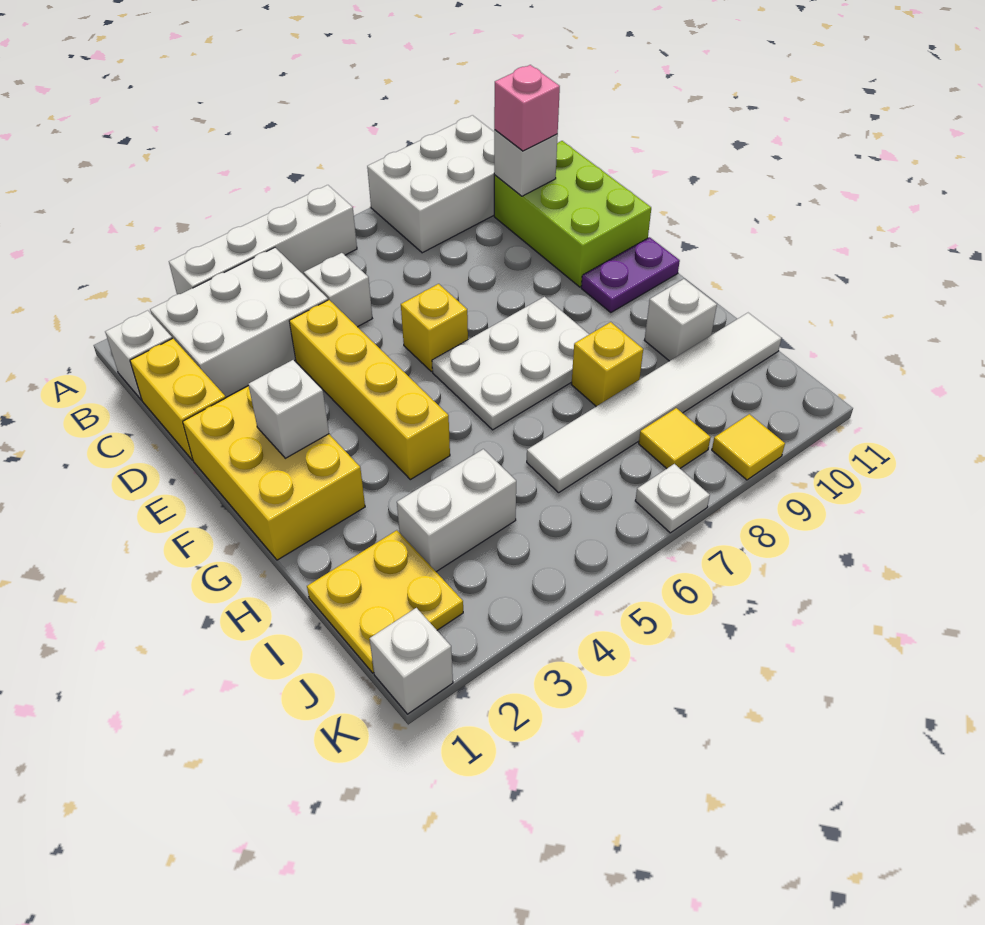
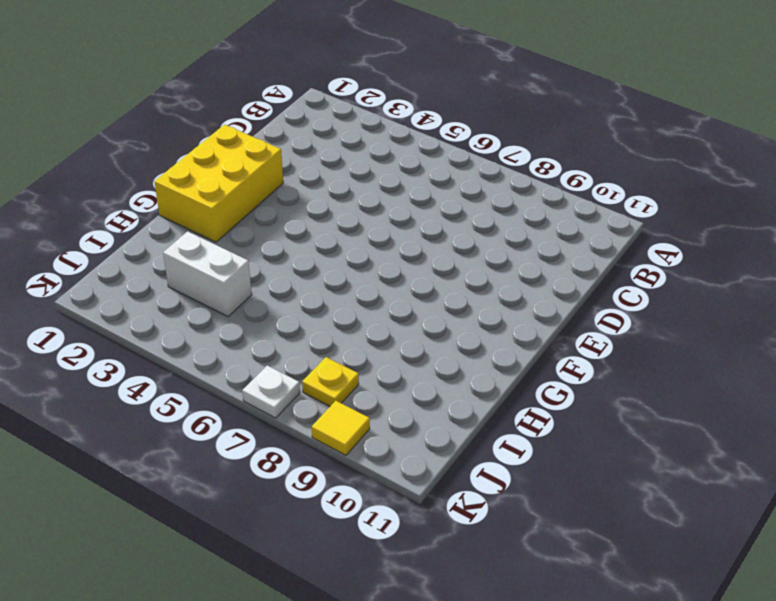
yellow 1x1 plate [302,357,359,406] -> yellow 1x1 tile [639,408,711,469]
none -> white 1x4 brick [169,185,357,294]
none -> white 2x3 brick [367,115,494,253]
none -> white 1x1 brick [105,310,172,400]

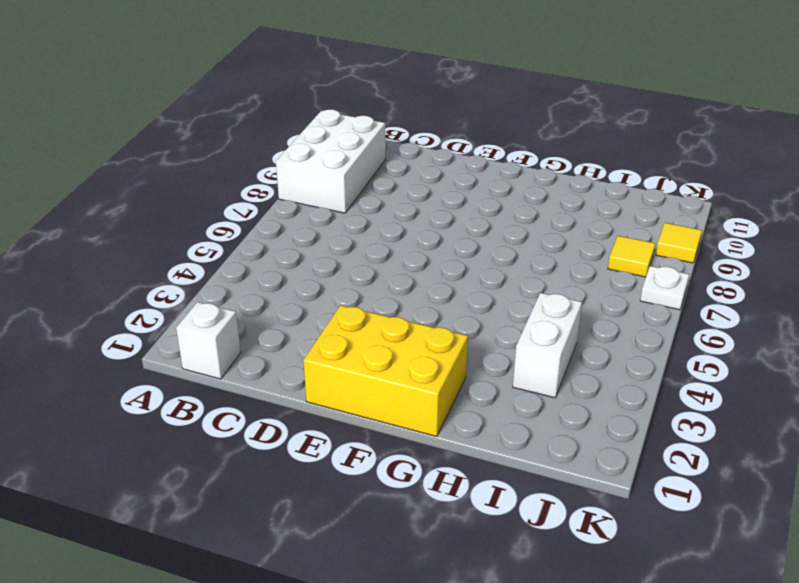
none -> white 1x4 brick [169,185,357,294]
none -> white 2x3 brick [150,248,328,397]
none -> yellow 1x2 brick [130,338,226,460]

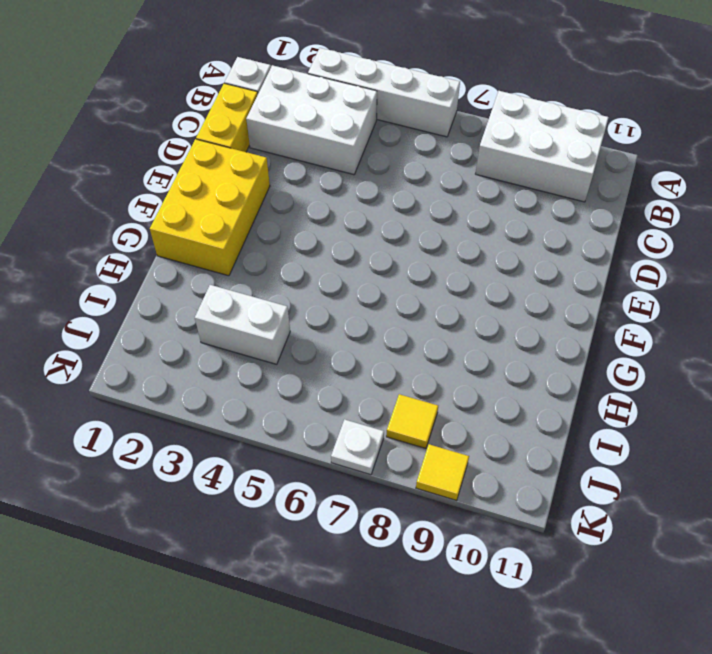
none -> white 1x1 brick [304,253,372,327]
none -> lime 2x3 brick [494,141,651,287]
none -> yellow 1x4 brick [289,300,450,480]

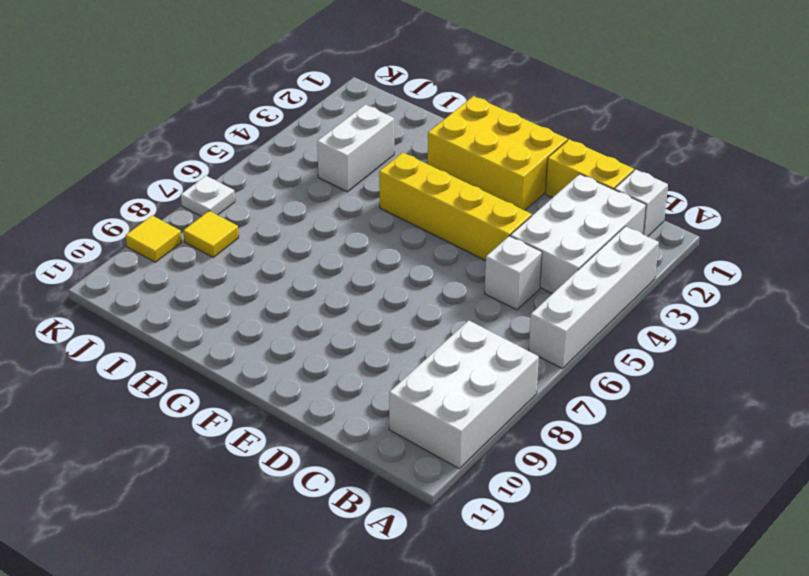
none -> lime 2x3 brick [494,141,651,287]
none -> yellow 1x1 brick [401,284,468,372]
none -> white 2x3 plate [432,297,589,430]

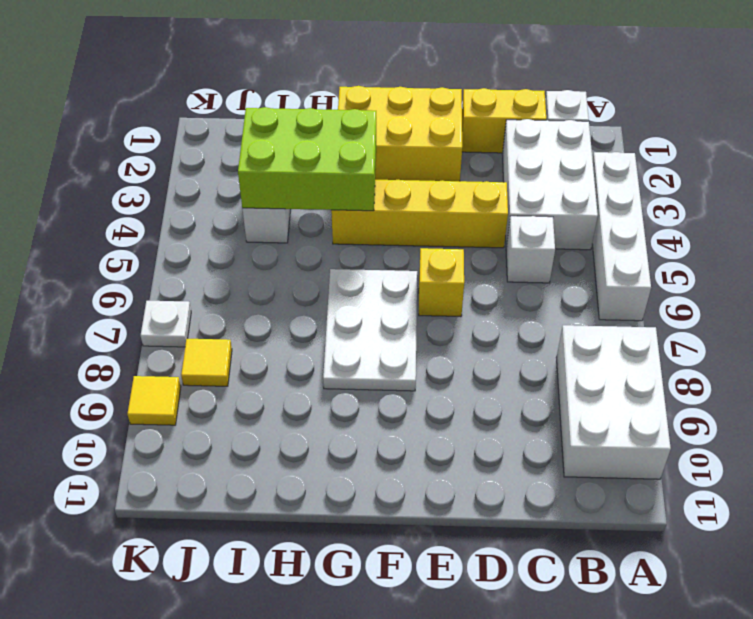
lime 2x3 brick [238,107,376,211] -> lime 2x3 brick moved to [494,141,651,287]
none -> purple 1x2 plate [581,237,680,313]
none -> yellow 1x1 brick [572,322,643,406]
none -> white 1x1 brick [644,279,717,361]

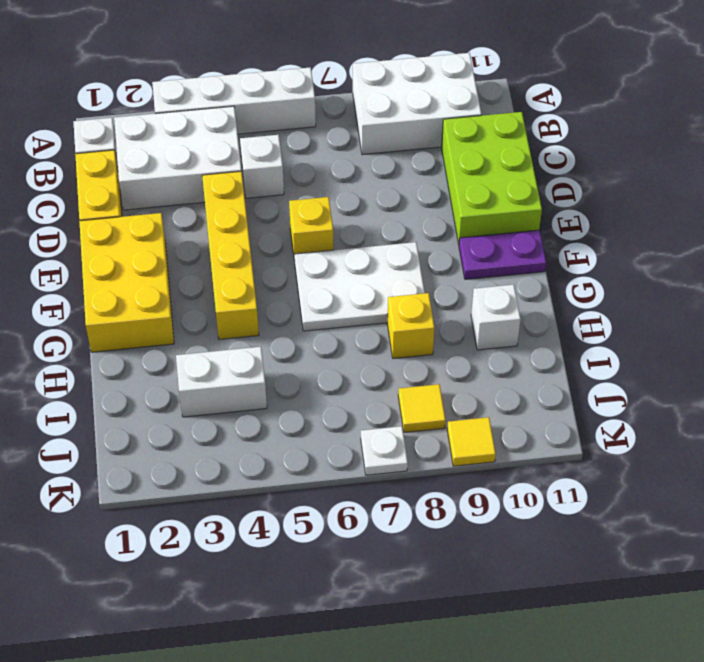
none -> yellow 2x2 plate [307,530,463,673]
none -> white 1x6 tile [527,313,781,493]
none -> white 1x1 brick [370,608,453,714]

